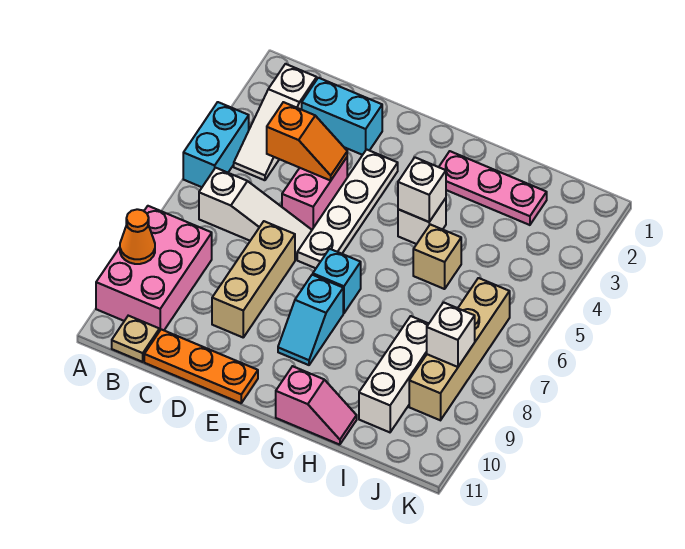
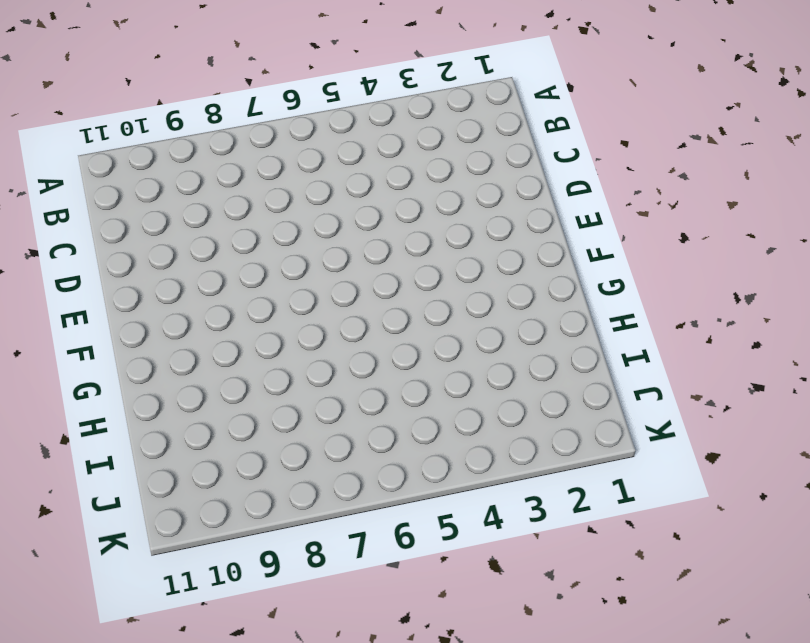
none -> cyan 1x2 brick [183,102,249,187]
none -> pink 2x3 brick [96,206,212,331]
none -> white 1x3 slope [234,64,317,180]

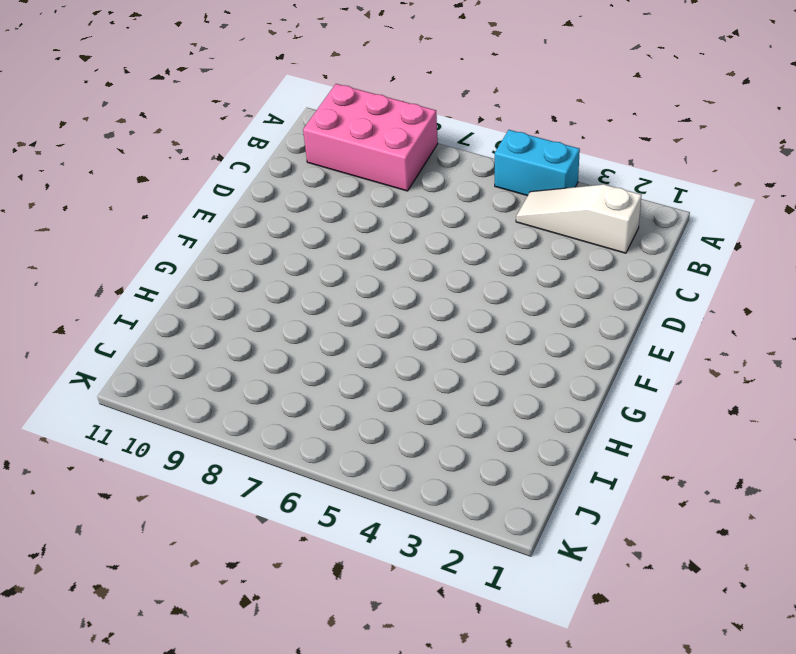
none -> white 1x3 slope [199,168,312,260]
none -> tan 1x1 plate [112,316,159,362]
none -> cyan 1x2 brick [302,78,382,155]

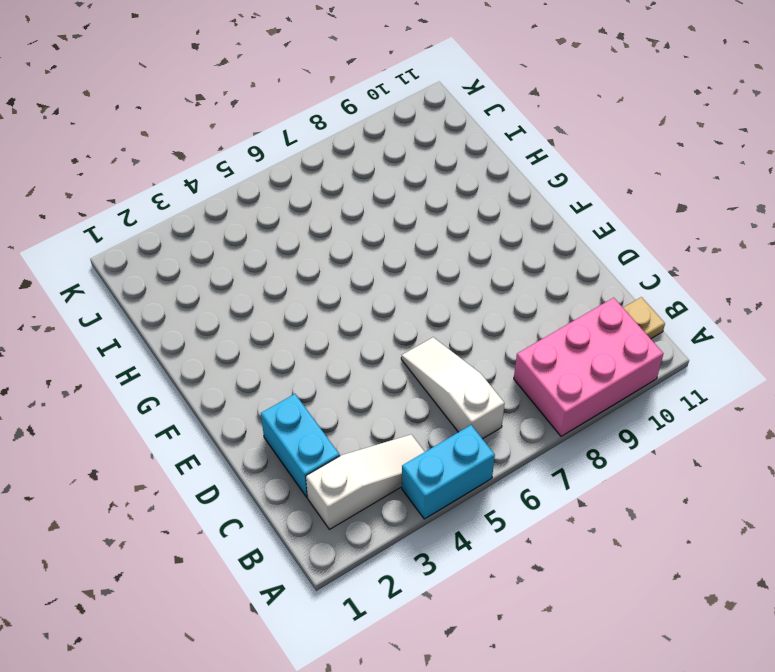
none -> orange 1x3 plate [144,329,258,403]
none -> pink 1x2 brick [282,157,347,230]
none -> tan 1x3 brick [212,221,295,337]

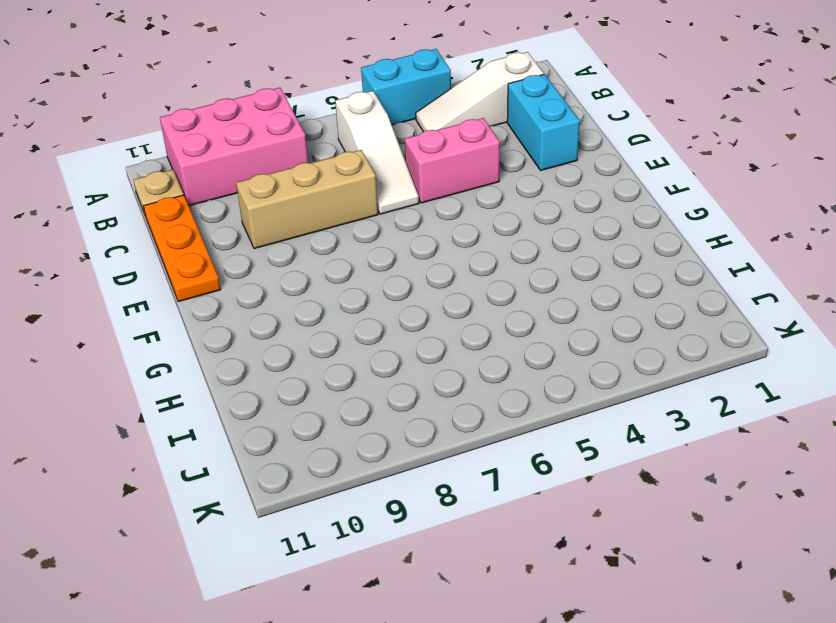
none -> white 1x4 plate [297,149,398,268]
none -> cyan 1x1 brick [313,249,361,313]
none -> cyan 1x2 slope [278,275,343,365]

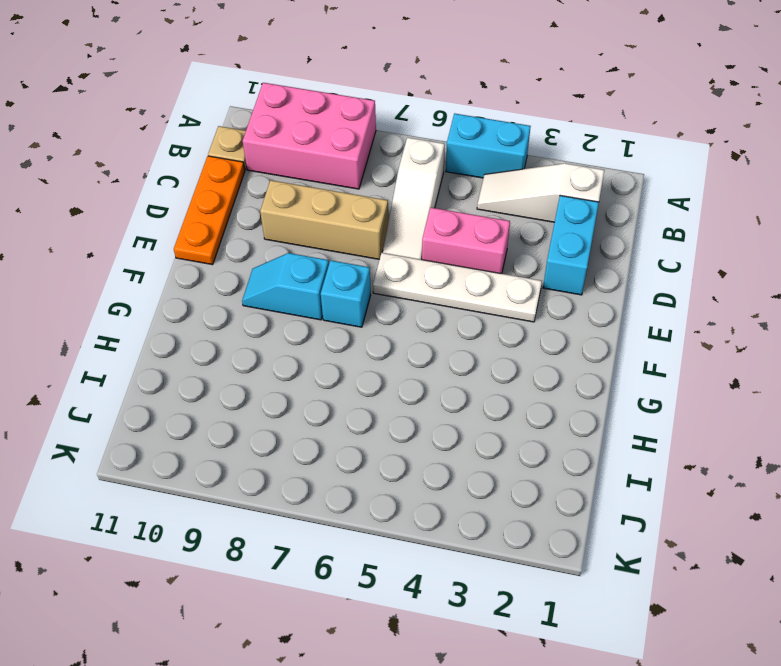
none -> pink 1x3 plate [439,151,547,225]
none -> white 1x1 brick [398,198,446,244]
none -> pink 1x2 slope [276,366,357,445]

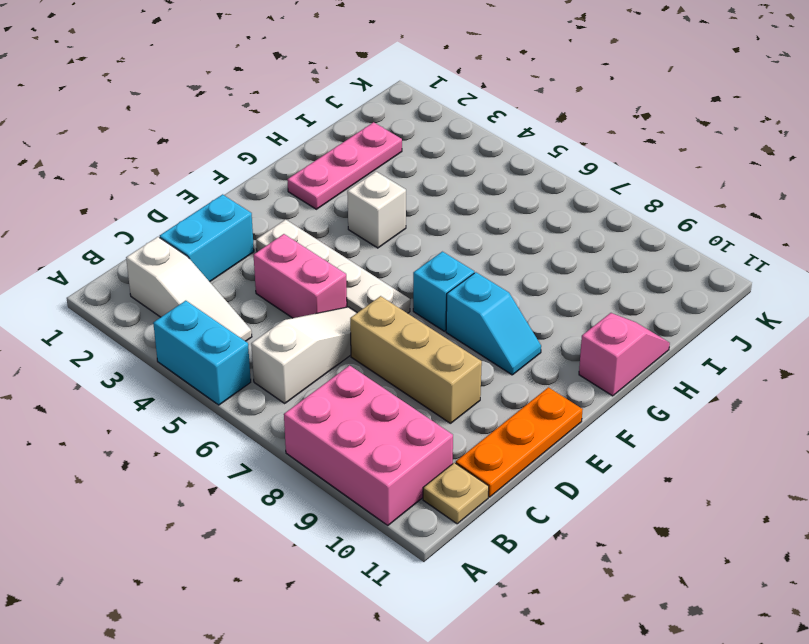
none -> tan 1x1 brick [413,224,461,289]
none -> white 1x3 brick [359,316,429,432]
none -> tan 1x4 brick [409,278,510,420]

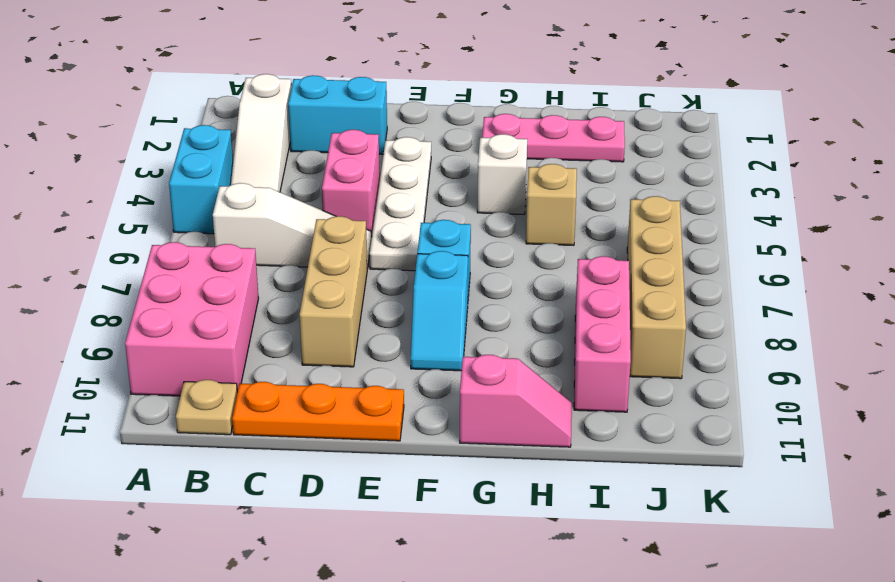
pink 1x3 brick [574,256,631,412] -> white 1x3 brick [359,316,429,432]
none -> orange 1x1 cone [120,209,155,264]
none -> orange 1x2 slope [267,102,347,180]
none -> white 1x1 brick [398,158,446,222]

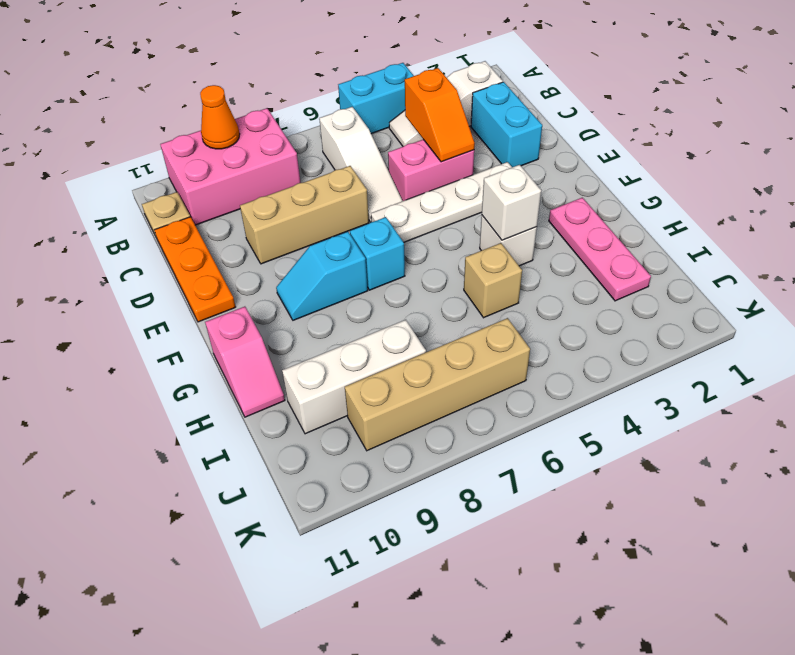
none -> white 1x1 brick [427,302,475,367]

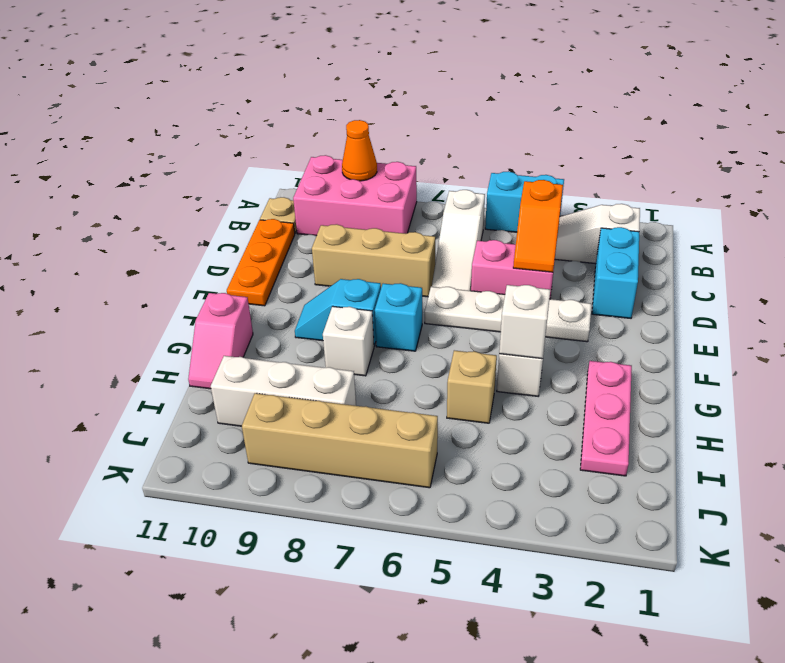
white 1x1 brick [323,306,374,376] -> white 1x1 brick moved to [427,302,475,367]

